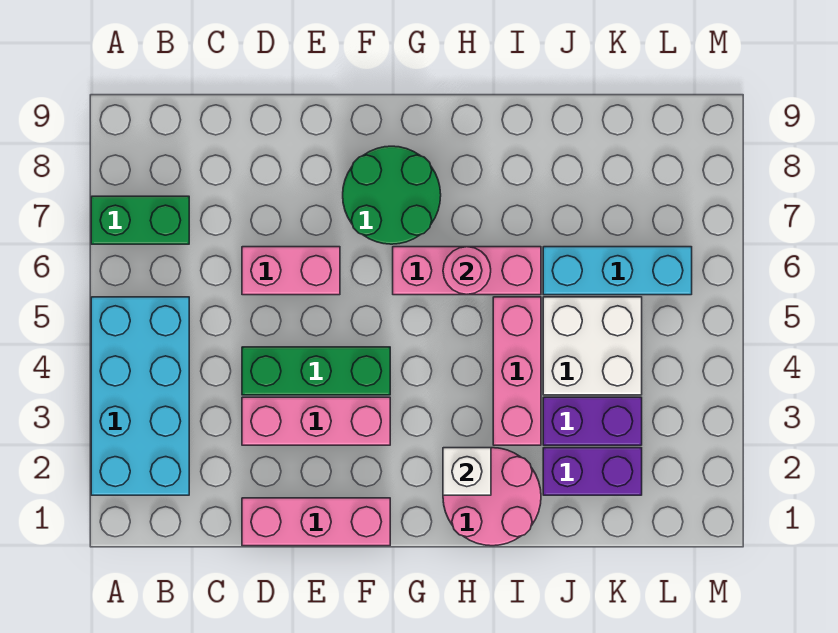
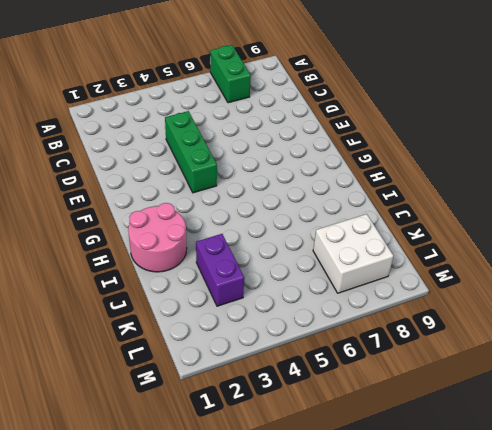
white 2x2 brick [313,214,393,293] -> white 2x2 brick moved to [543,297,642,395]
none -> cyan 2x4 brick [91,297,189,495]
none -> pink 1x3 brick [242,498,390,546]
none -> pink 1x3 brick [242,397,390,445]

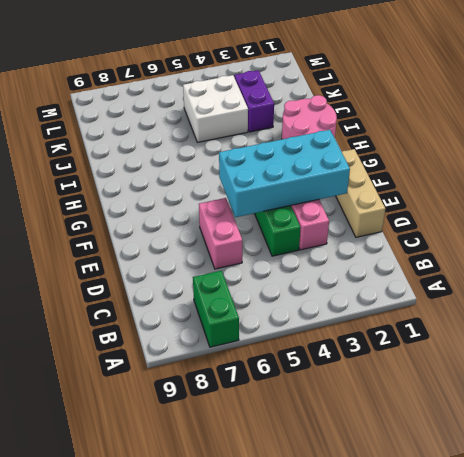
tan 1x3 brick [336,149,385,237] -> pink 1x3 brick [242,498,390,546]
cyan 2x4 brick [219,130,350,217] -> cyan 2x4 brick moved to [91,297,189,495]
none -> green 2x2 round brick [343,146,441,244]
none -> pink 1x3 brick [393,247,541,295]
none -> pink 1x3 brick [493,297,541,445]

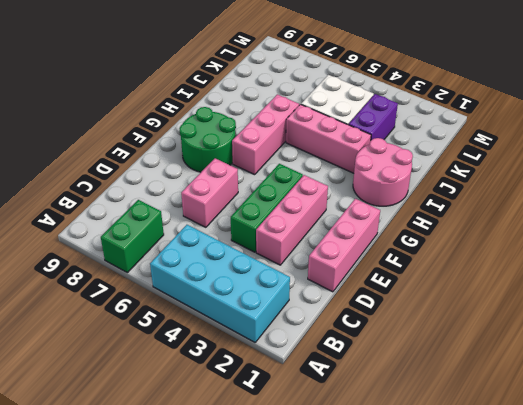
none -> purple 1x2 brick [543,448,642,495]
none -> cyan 1x3 brick [543,247,692,295]
none -> white 1x1 brick [443,448,491,495]

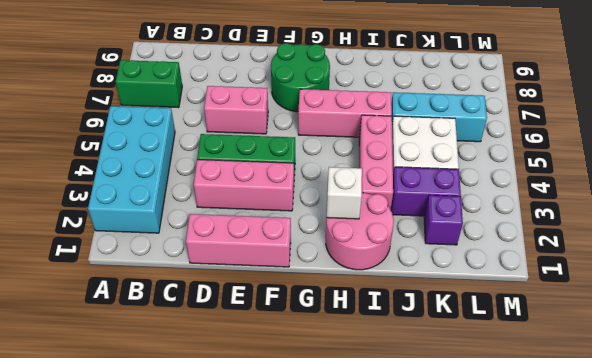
purple 1x1 brick [424,195,463,245] -> purple 1x2 brick [543,448,642,495]
none -> pink 1x1 round brick [443,247,491,295]

